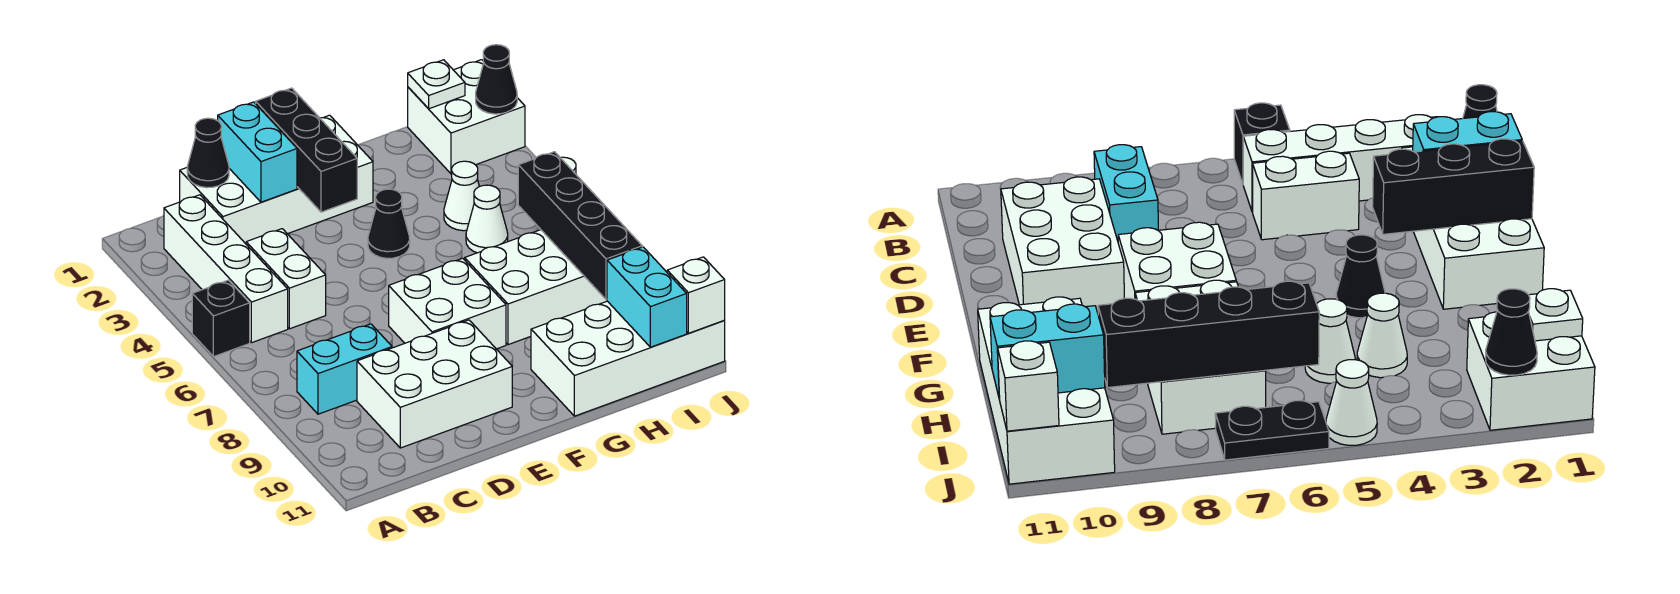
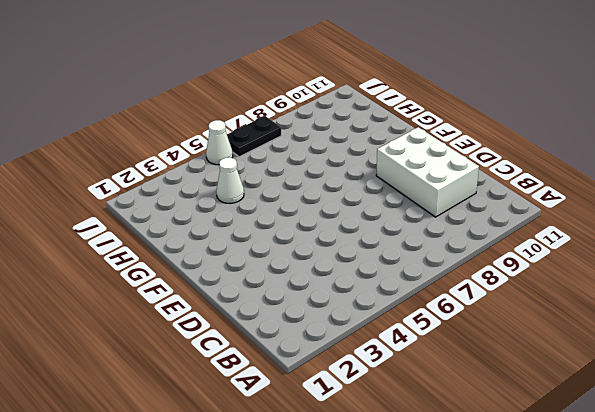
none -> black 1x1 brick [192,280,250,357]
none -> white 1x4 brick [164,195,288,343]
none -> cyan 1x2 brick [297,324,392,414]

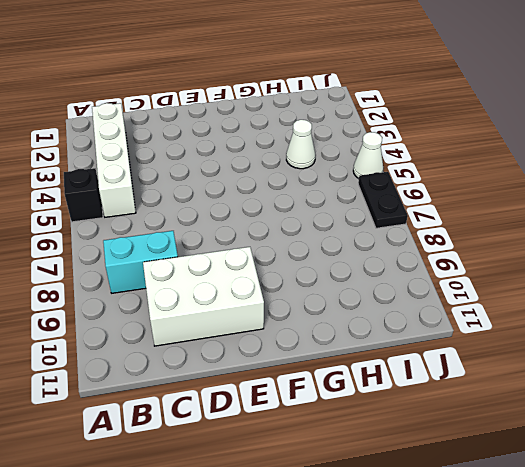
none -> white 2x4 brick [180,115,373,244]
none -> white 1x2 brick [246,229,326,329]
none -> white 2x2 brick [389,258,506,349]

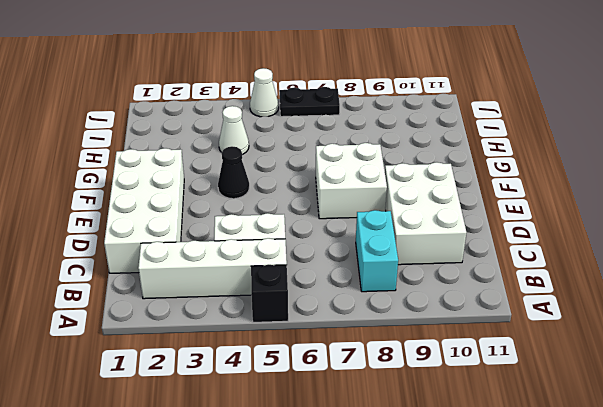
none -> white 2x3 brick [465,230,607,345]
none -> white 2x4 brick [531,301,725,416]
none -> white 1x1 cone [466,185,508,253]

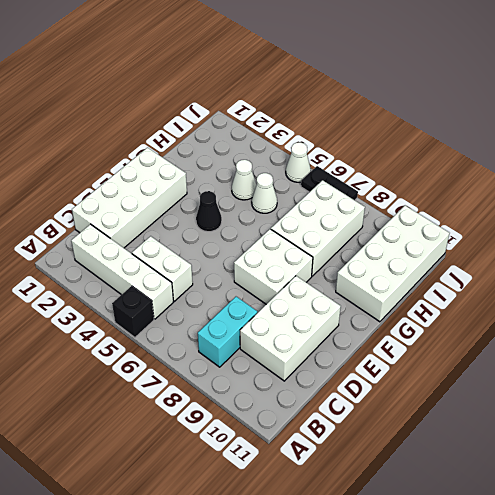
none -> white 2x2 brick [408,60,525,174]
none -> black 1x1 cone [187,118,229,188]
none -> cyan 1x2 brick [218,102,297,202]

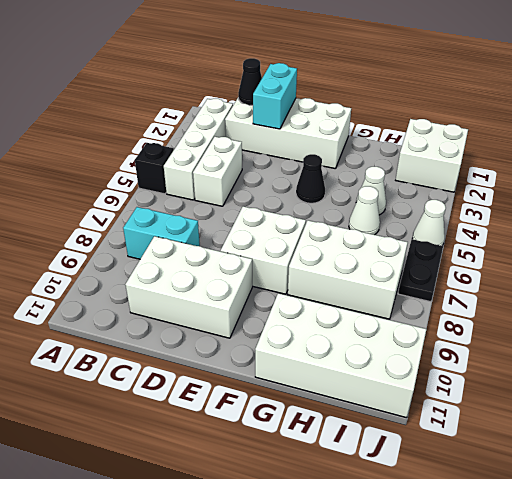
none -> black 1x3 brick [256,88,357,212]
none -> white 1x1 plate [408,60,465,109]
none -> black 1x4 brick [518,152,642,300]

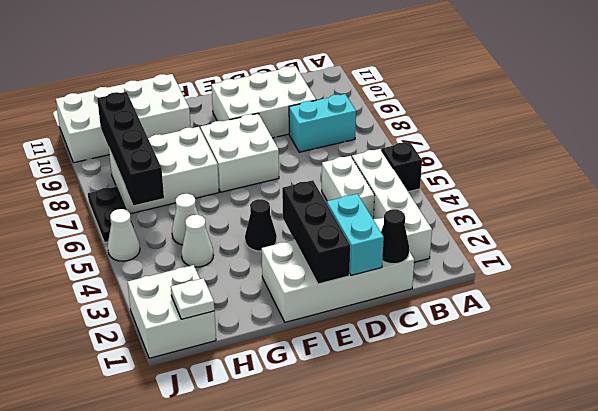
none -> cyan 1x2 brick [607,247,687,347]
none -> black 1x1 cone [476,45,517,114]
none -> white 1x1 brick [667,257,725,333]

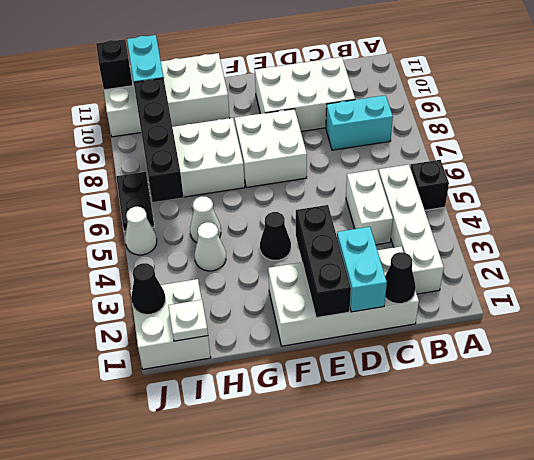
black 1x1 brick [96,39,133,90] -> white 1x1 brick [667,257,725,333]

